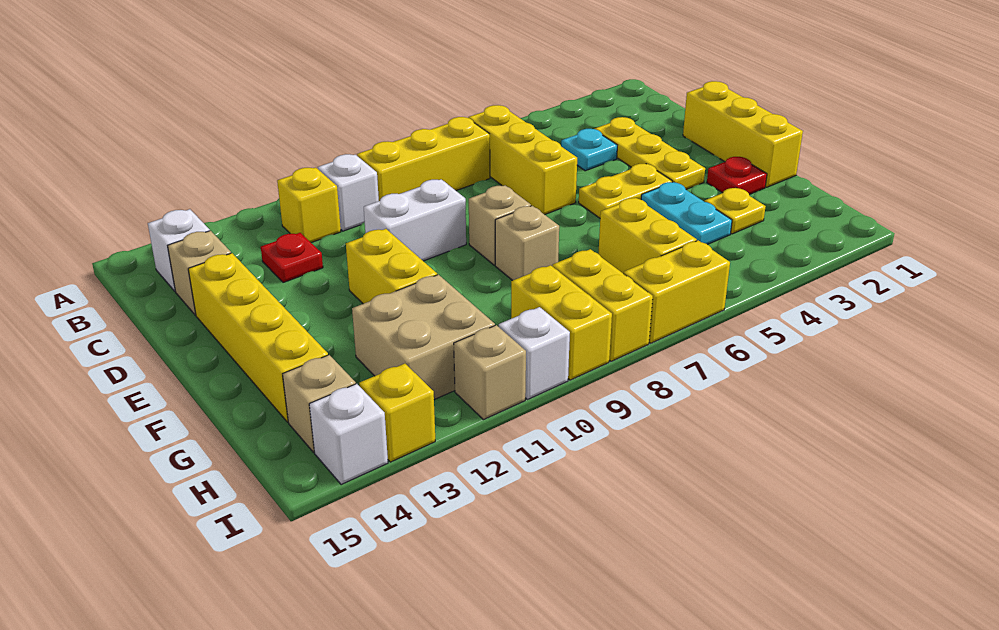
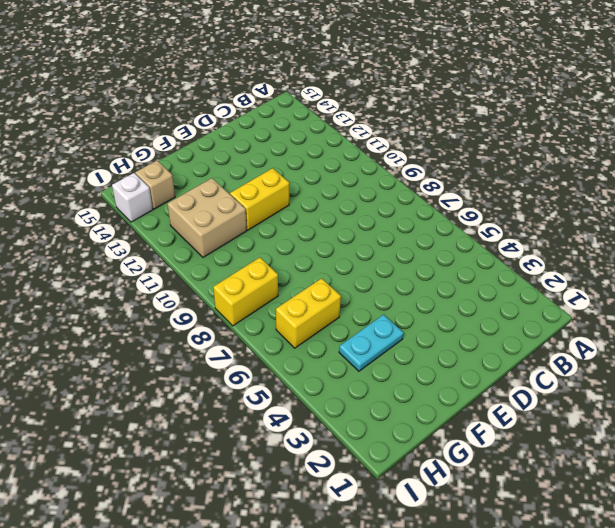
none -> yellow 1x3 brick [468,105,577,215]
none -> yellow 1x3 brick [357,117,490,201]
none -> white 1x1 brick [318,154,379,231]

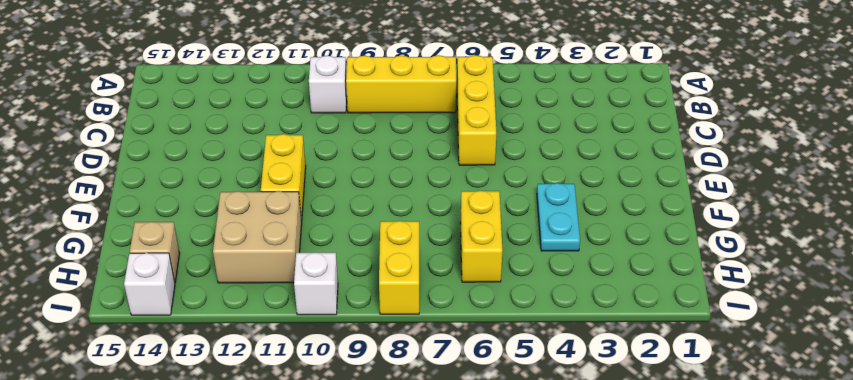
none -> yellow 1x1 brick [277,168,341,243]
none -> white 1x1 brick [148,209,210,291]
none -> yellow 1x3 plate [595,117,705,189]

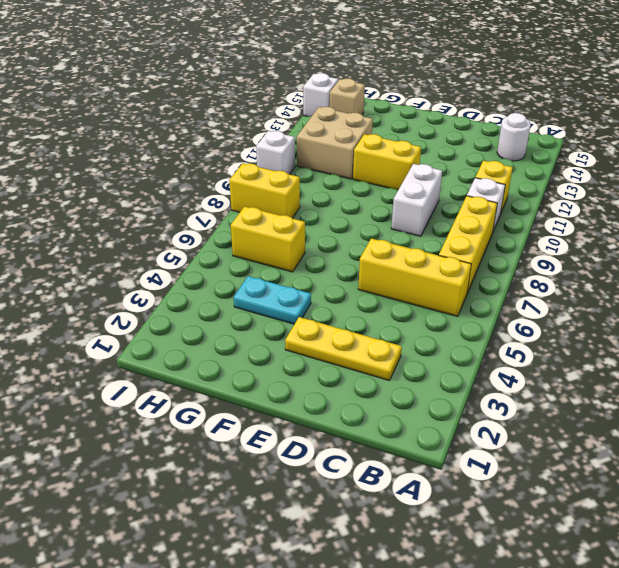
white 1x1 round brick [497,113,531,161] -> white 1x1 brick [148,209,210,291]
none -> cyan 1x1 plate [561,129,617,171]
none -> red 1x1 plate [261,233,323,283]
none -> tan 1x1 brick [168,231,231,315]

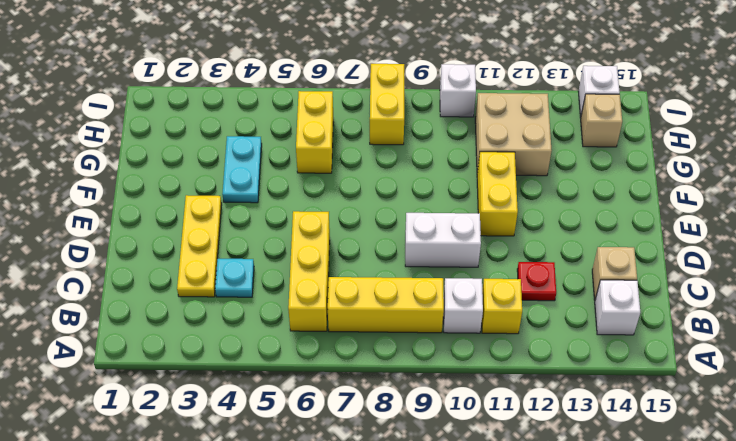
none -> yellow 1x3 brick [683,81,803,187]
none -> yellow 1x4 brick [188,253,328,422]
none -> yellow 1x2 plate [579,164,672,218]

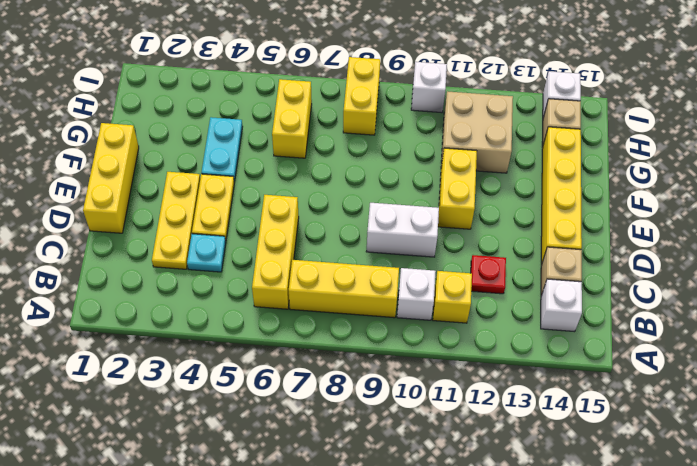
yellow 1x2 plate [192,174,234,240] -> yellow 1x2 plate turned to [579,164,672,218]
none -> tan 1x1 brick [469,185,531,265]
none -> red 1x1 plate [707,157,767,195]
none -> tan 1x1 brick [495,206,559,281]

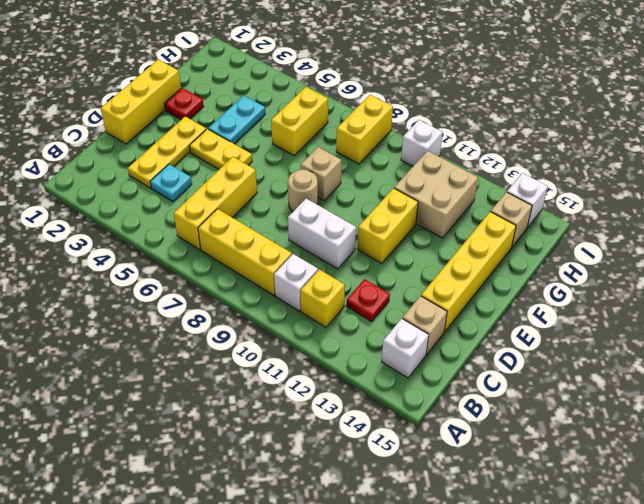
tan 1x1 round brick [288,169,318,212] -> tan 1x1 brick [469,185,531,265]
none -> yellow 1x1 plate [705,188,766,234]
none -> yellow 1x2 brick [511,265,612,380]
none -> yellow 1x2 brick [623,240,730,343]

